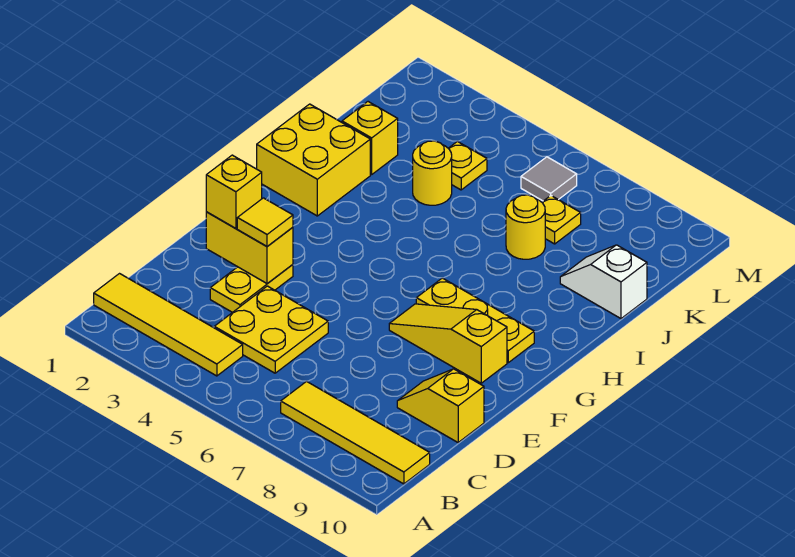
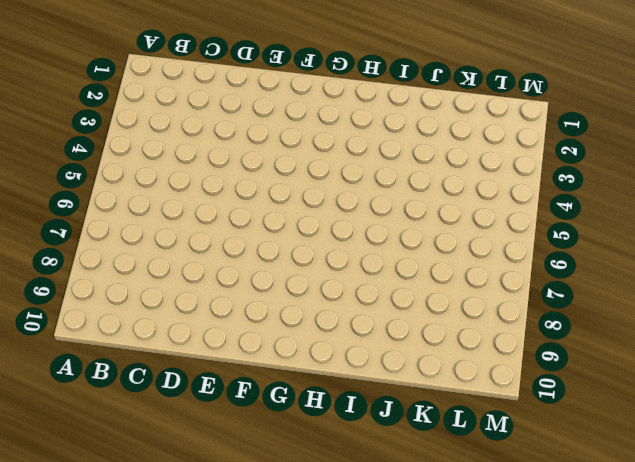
none -> yellow 1x4 tile [94,274,243,376]
none -> yellow 1x4 tile [281,382,430,484]
none -> yellow 2x2 plate [214,286,328,373]

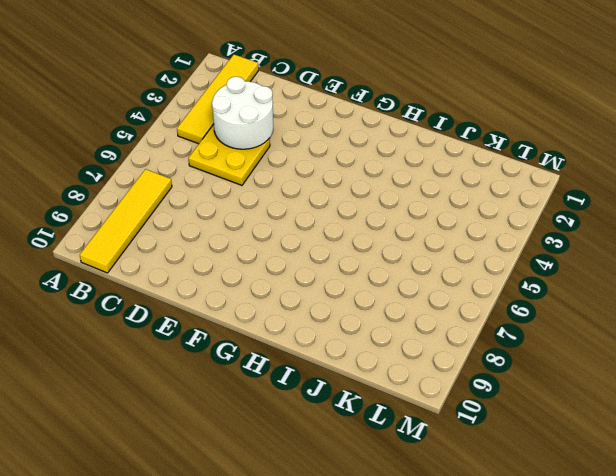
white 2x2 round brick [212,77,273,149] -> none
none -> yellow 1x2 plate [210,264,293,313]
none -> yellow 1x2 slope [397,369,484,442]
none -> yellow 1x3 slope [389,304,507,383]

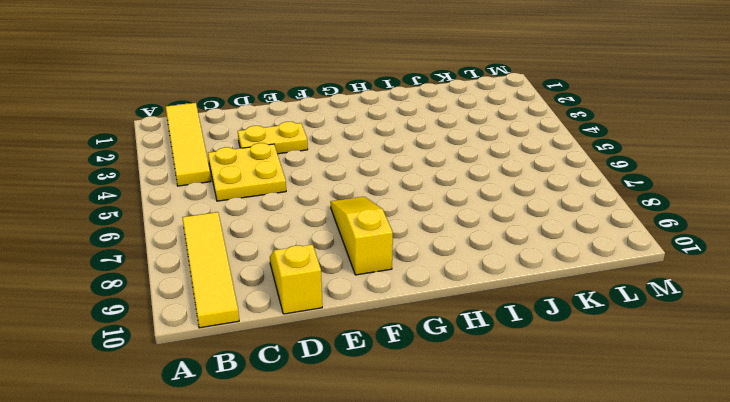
none -> yellow 1x3 plate [416,278,534,363]
none -> yellow 2x2 brick [257,104,370,216]
none -> yellow 1x1 brick [342,102,398,175]

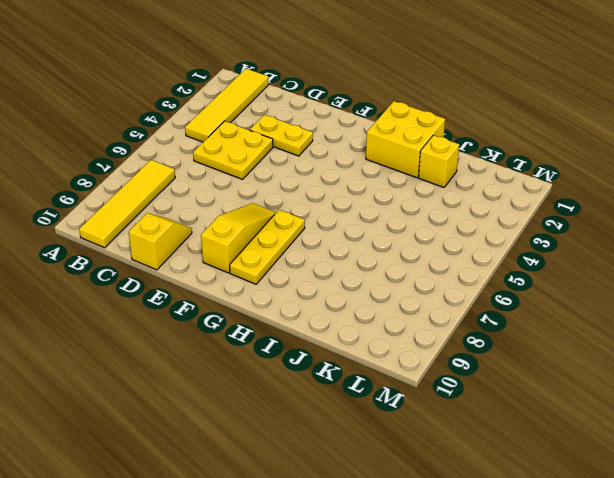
none -> yellow 1x1 round brick [413,141,452,205]
none -> yellow 1x1 round brick [506,195,545,259]
none -> white 1x2 slope [560,245,647,319]

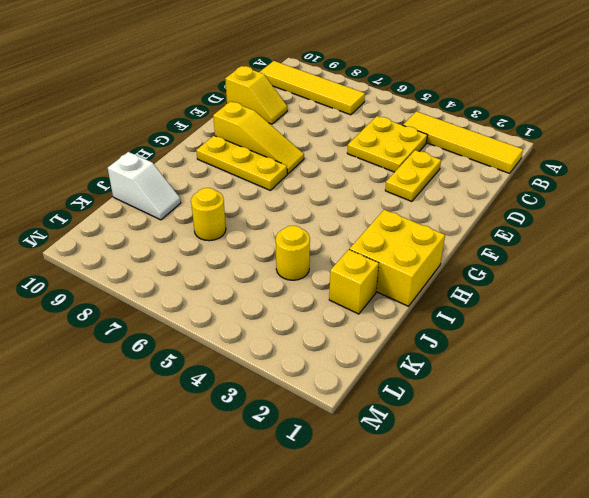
none -> yellow 1x1 plate [448,142,487,190]
none -> yellow 1x1 plate [542,196,581,244]
none -> grey 1x1 tile [521,157,577,201]

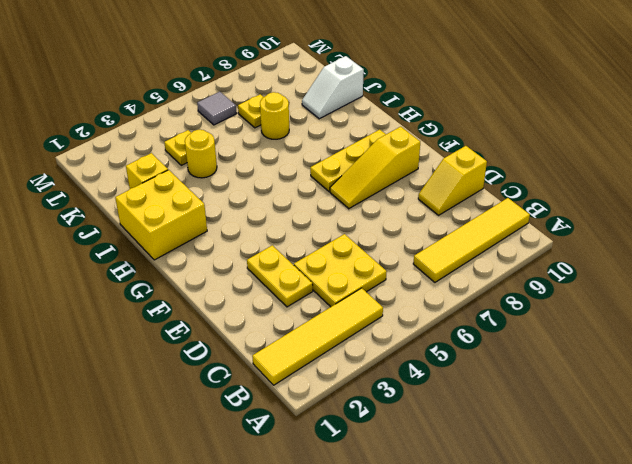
none -> yellow 1x2 brick [206,212,293,284]
none -> yellow 1x1 brick [206,155,262,229]
none -> yellow 1x1 tile [237,198,293,246]

